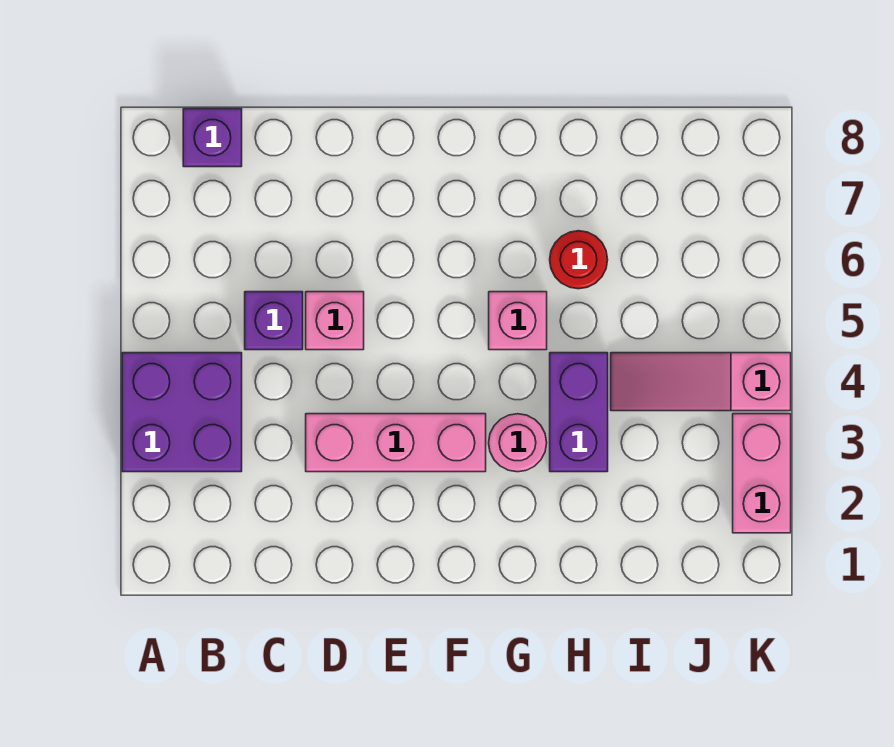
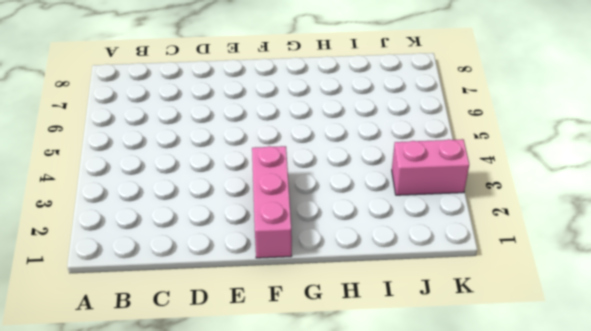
pink 1x3 brick [252,146,292,258] -> pink 1x3 brick turned to [306,414,486,472]
pink 1x2 brick [392,139,469,195] -> pink 1x2 brick turned to [733,414,791,533]
none -> purple 2x2 brick [122,353,242,472]
none -> purple 1x1 brick [183,109,242,167]

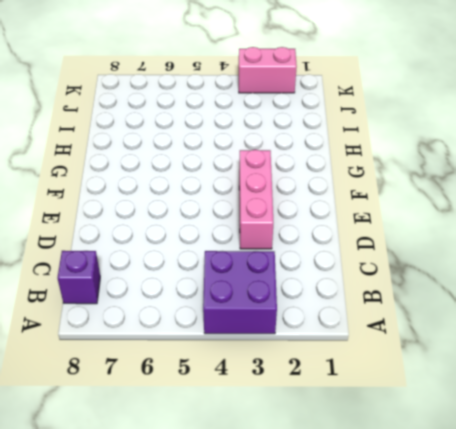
none -> purple 1x1 brick [245,292,303,350]
none -> pink 1x1 brick [306,292,364,350]

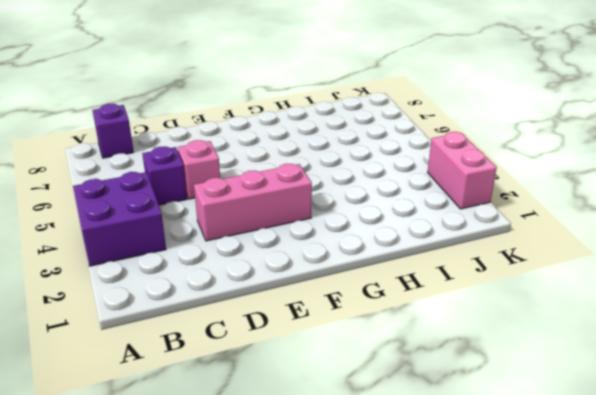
none -> pink 1x1 round brick [489,414,547,472]
none -> pink 1x1 brick [489,292,547,350]

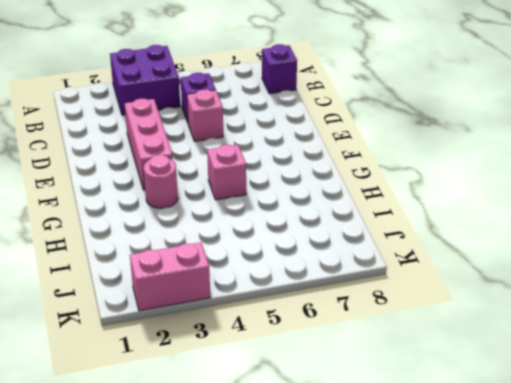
none -> purple 1x2 brick [550,353,608,472]
none -> red 1x1 round brick [550,231,608,289]

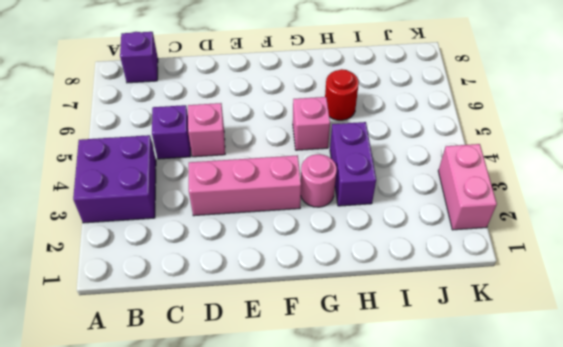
none -> pink 1x3 slope [611,353,791,411]

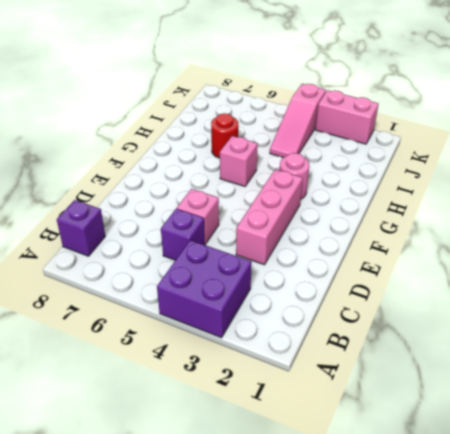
none -> purple 1x2 brick [550,353,608,472]

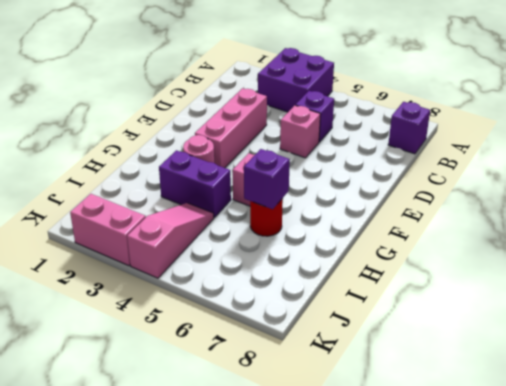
purple 1x1 brick [244,149,290,209] -> none

